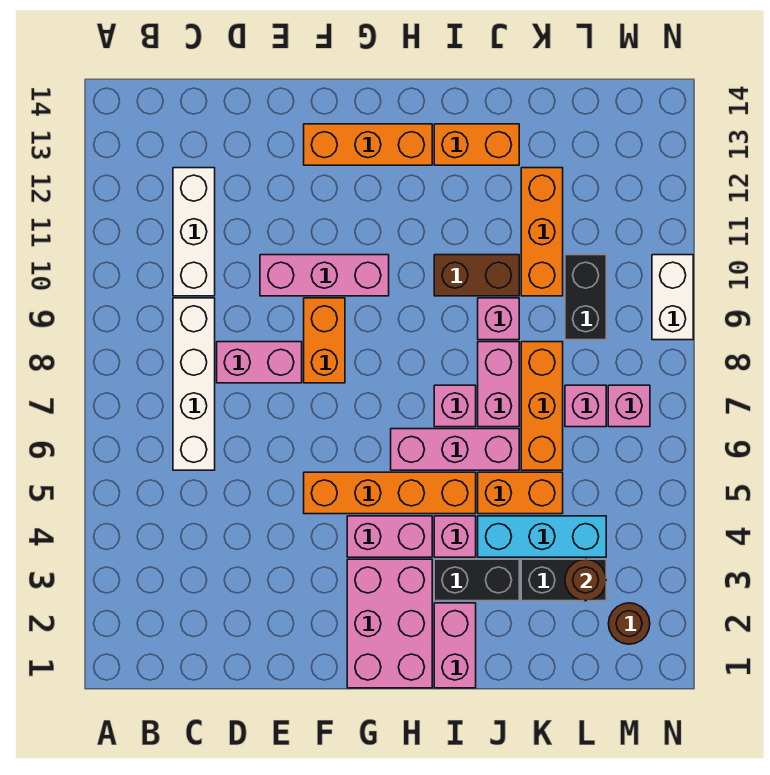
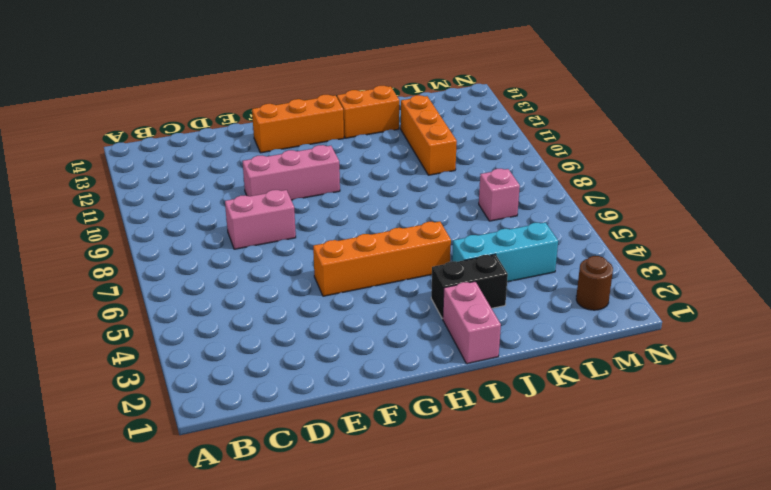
none -> white 1x4 brick [173,298,215,470]
none -> white 1x3 brick [173,168,215,296]
none -> orange 1x2 brick [304,298,345,383]

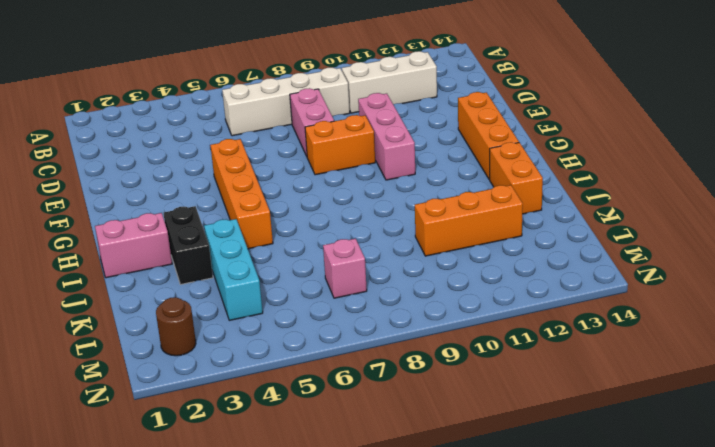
none -> pink 2x3 brick [347,559,432,688]
none -> pink 1x2 brick [347,516,432,557]
none -> pink 1x3 brick [391,429,519,470]

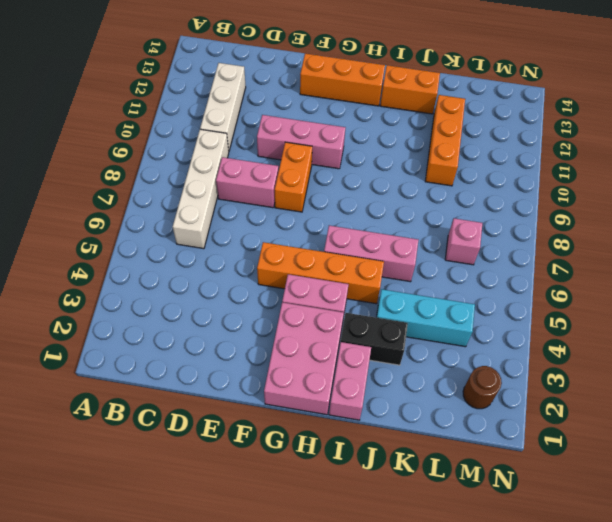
none -> pink 1x1 brick [434,516,476,557]
none -> pink 1x1 brick [434,385,476,427]
none -> brown 1x2 brick [434,255,519,296]

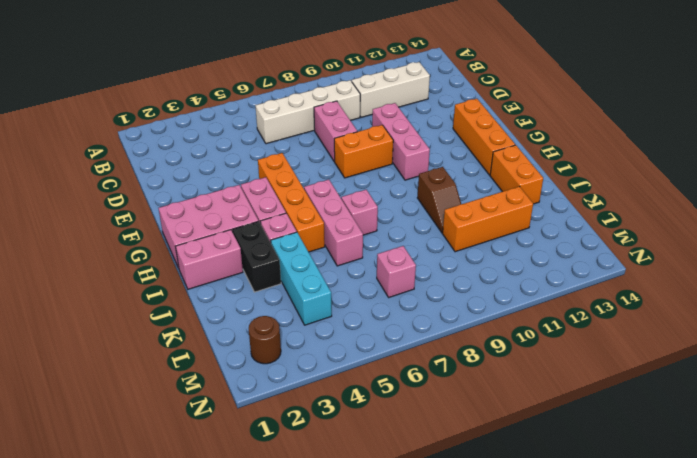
brown 1x2 slope [417,167,461,233] -> brown 1x2 brick [434,255,519,296]
none -> orange 1x2 brick [478,472,563,514]
none -> pink 1x2 brick [478,342,519,427]
none -> pink 1x1 brick [478,298,519,340]

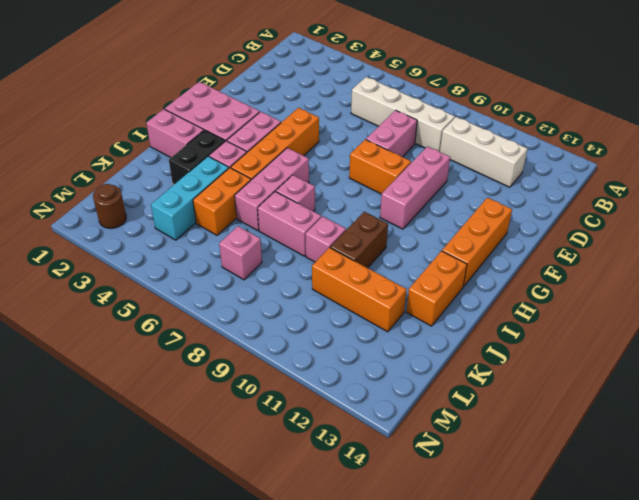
none -> black 1x2 brick [521,559,606,601]
none -> orange 1x3 brick [521,342,563,470]
none -> black 1x2 brick [565,255,606,340]

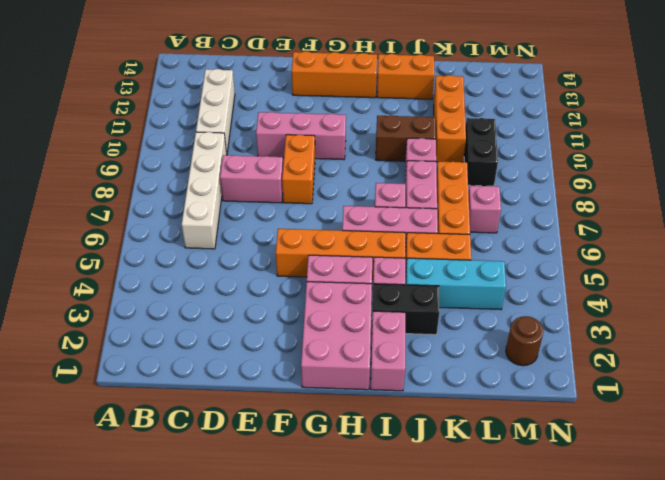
none -> black 1x2 brick [521,559,606,601]
none -> pink 1x1 brick [608,385,650,427]
none -> white 1x2 brick [652,255,693,340]

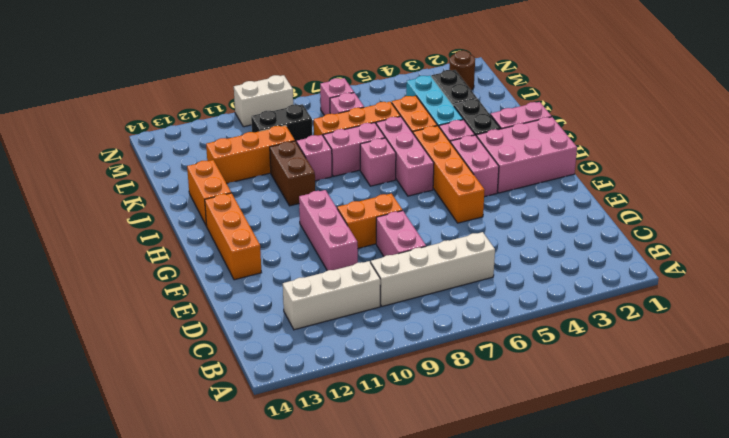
none -> brown 1x1 round brick [565,559,606,601]

